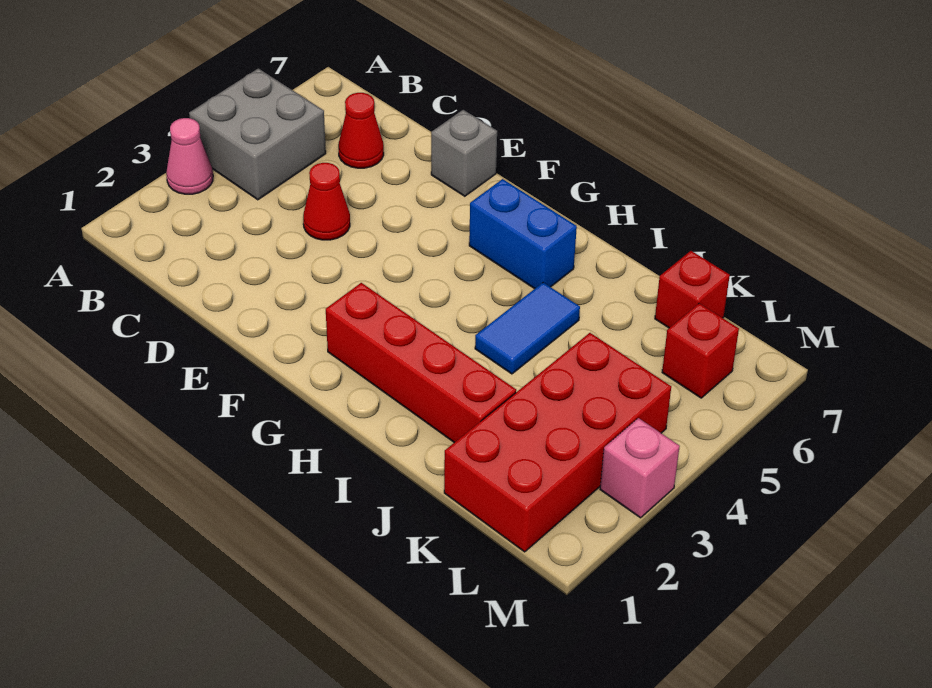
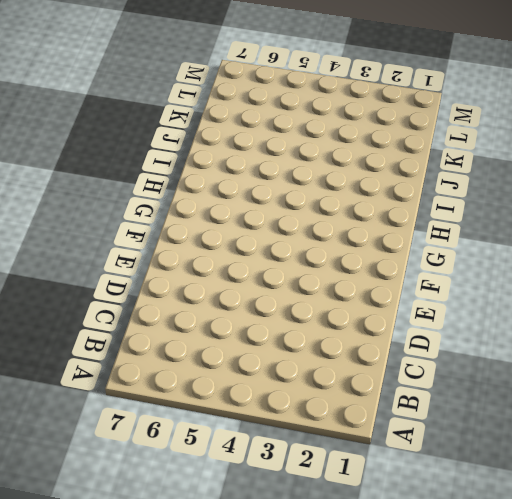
none -> pink 1x1 cone [166,118,213,194]
none -> grey 2x2 brick [189,68,326,200]
none -> red 1x1 cone [338,93,384,168]

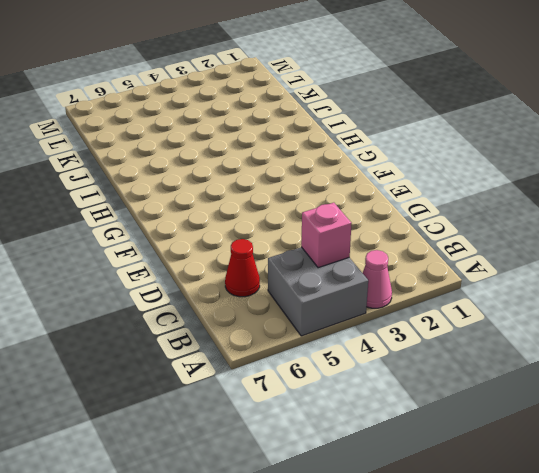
pink 1x1 brick [301,203,352,268] -> pink 1x1 brick moved to [600,418,680,518]
none -> red 1x1 cone [303,163,350,240]
none -> grey 1x1 brick [431,110,497,196]
none -> red 1x4 brick [326,283,516,443]

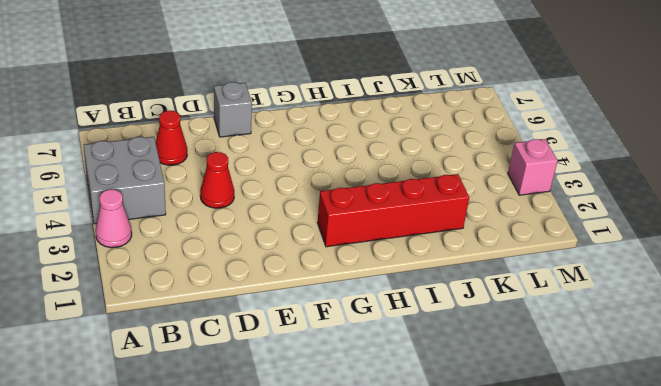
none -> blue 1x2 brick [469,179,577,289]
none -> blue 1x2 tile [475,283,580,374]
none -> red 2x4 brick [444,333,671,552]

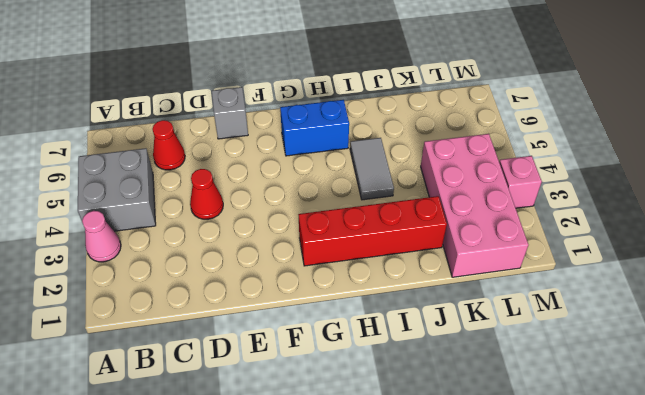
grey 1x2 tile [350,138,394,200] -> blue 1x2 tile [475,283,580,374]
pink 2x4 brick [421,134,528,277] -> red 2x4 brick [444,333,671,552]
none -> red 1x1 brick [655,251,730,328]
none -> red 1x1 brick [662,303,739,398]

